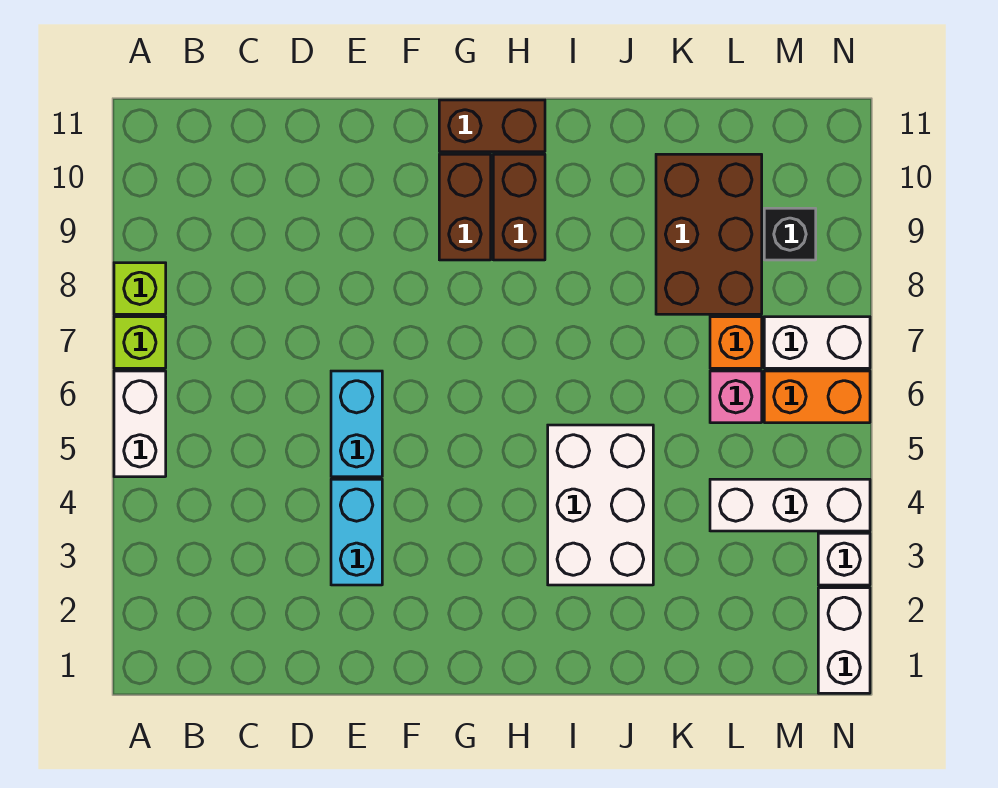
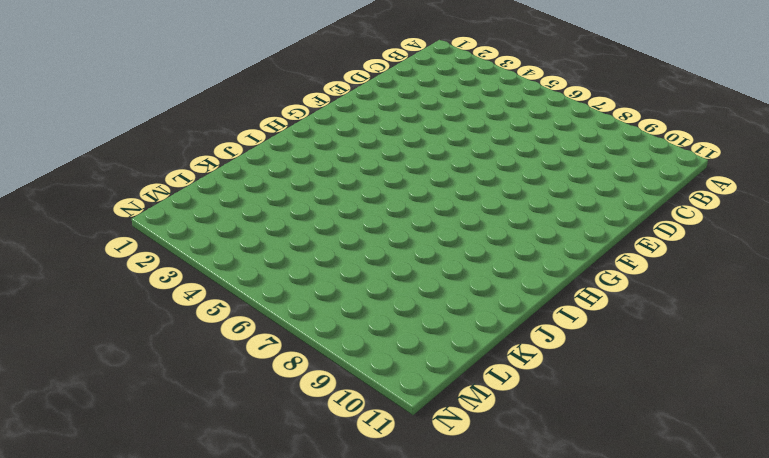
none -> white 1x2 brick [114,371,166,477]
none -> lime 1x1 brick [114,317,166,368]
none -> lime 1x1 brick [114,263,166,314]

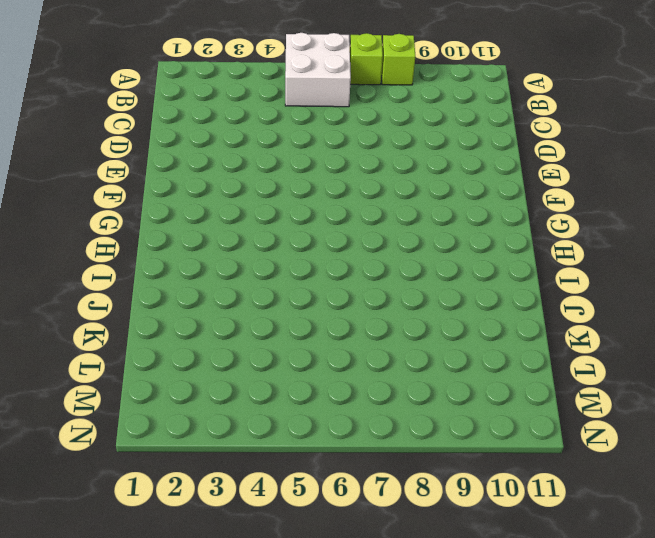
white 2x2 brick [285,33,351,107] -> white 1x2 brick [114,371,166,477]
none -> cyan 1x2 brick [331,479,382,585]
none -> cyan 1x2 brick [331,371,382,477]
none -> brown 1x2 brick [439,154,491,260]

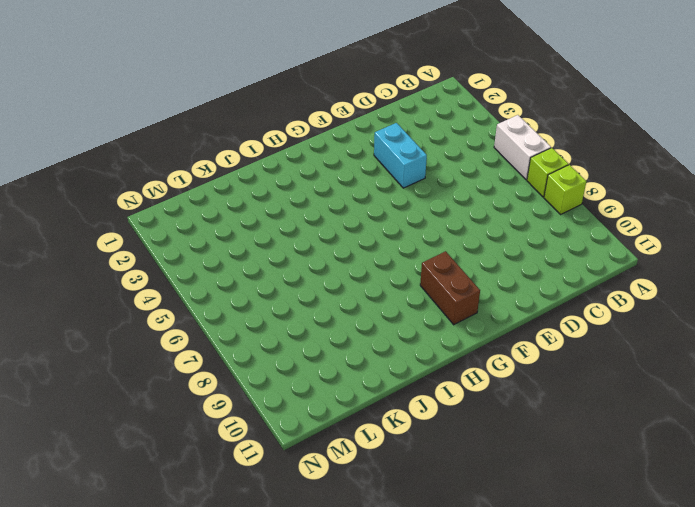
none -> cyan 1x2 brick [331,371,382,477]
none -> brown 1x2 brick [439,100,545,152]
none -> brown 1x2 brick [493,154,545,260]

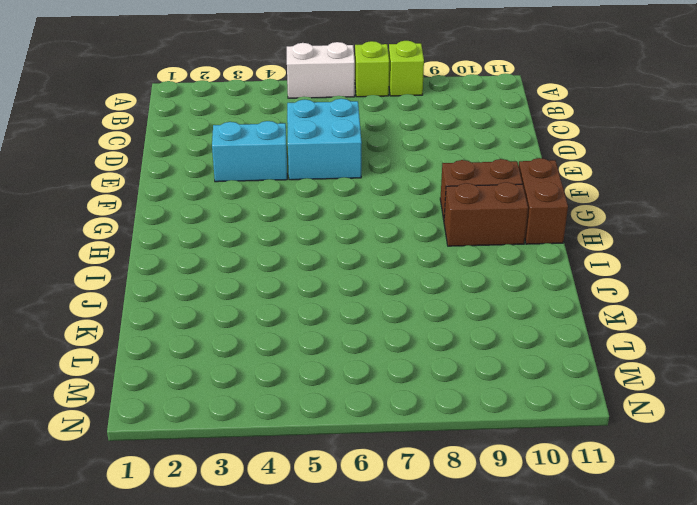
cyan 2x2 brick [287,99,362,180] -> cyan 1x2 brick [331,371,382,477]
none -> white 2x3 brick [548,425,653,585]
none -> brown 2x3 brick [656,154,762,314]
none -> white 1x3 brick [710,479,870,531]

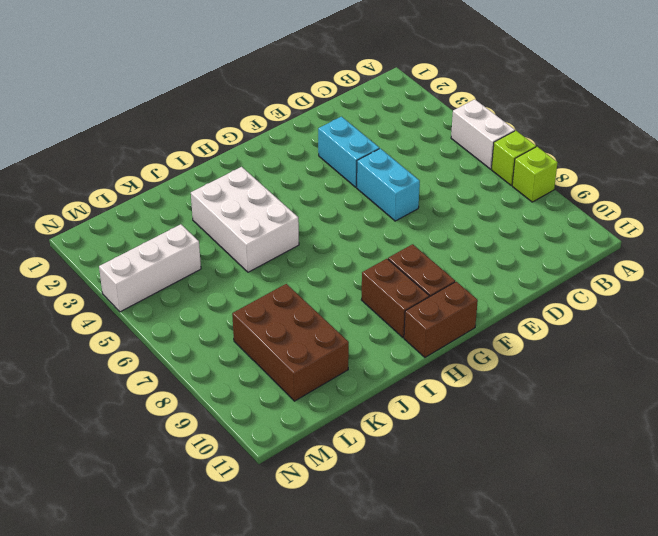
none -> pink 1x1 brick [710,371,762,423]
none -> orange 1x1 brick [710,317,762,368]
none -> orange 1x2 brick [764,371,870,423]

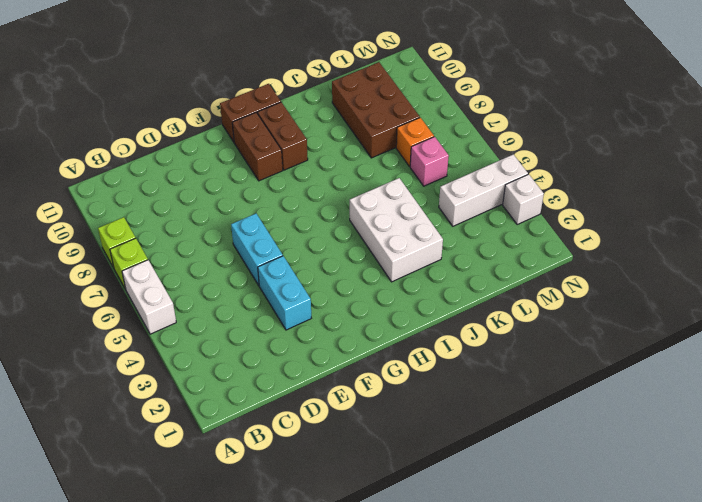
none -> orange 1x2 brick [764,371,870,423]
none -> white 1x2 brick [764,317,870,368]
none -> black 1x1 brick [764,208,816,260]

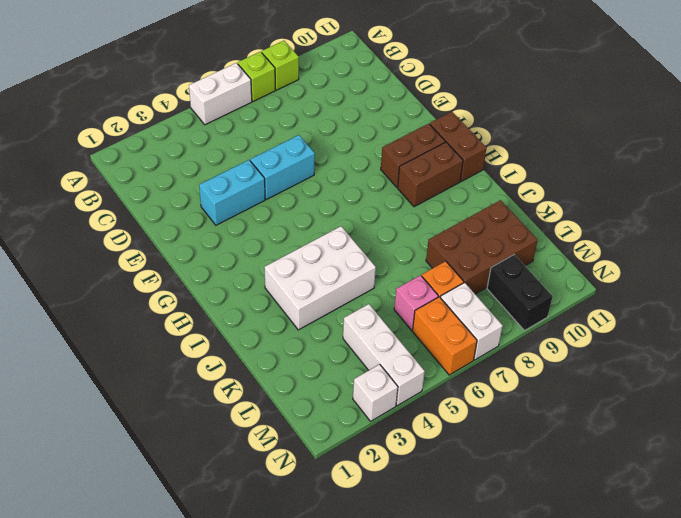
black 1x2 brick [487,255,553,331] -> black 1x1 brick [764,208,816,260]
none -> white 1x2 brick [818,588,870,693]

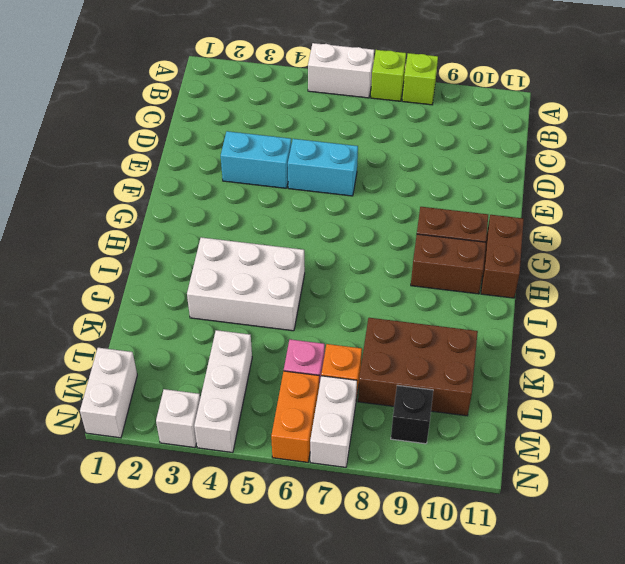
white 1x2 brick [80,348,137,438] -> white 1x2 brick turned to [818,588,870,693]

